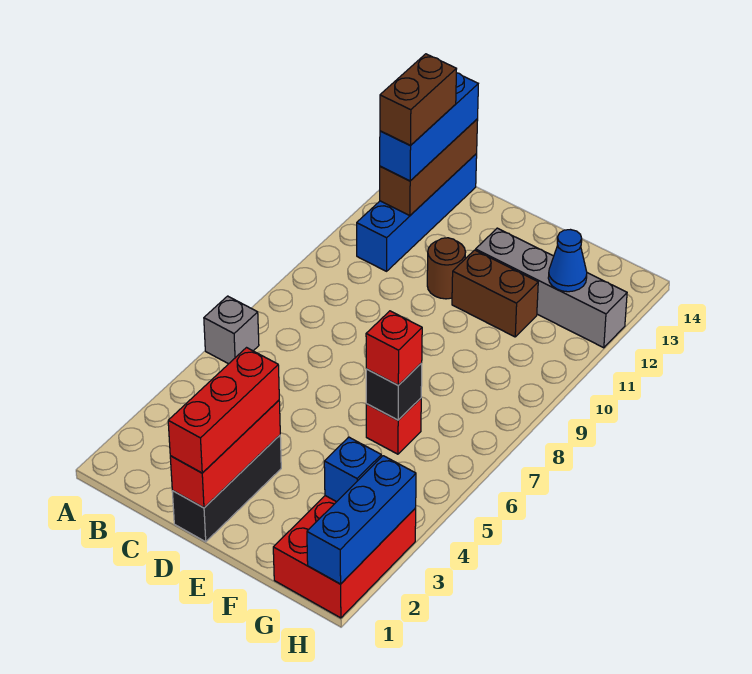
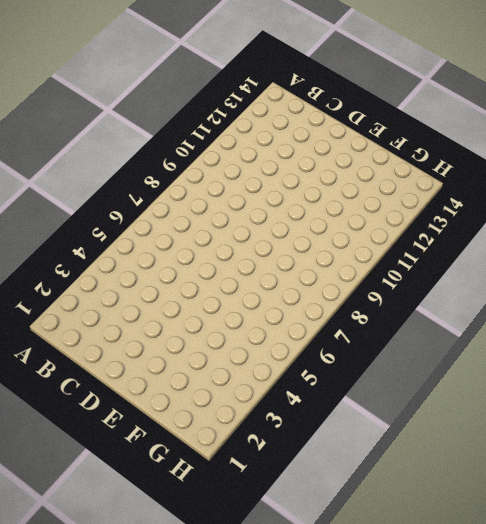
none -> grey 1x1 brick [204,296,259,364]
none -> blue 1x4 brick [357,154,477,271]
none -> black 1x3 brick [172,435,281,542]

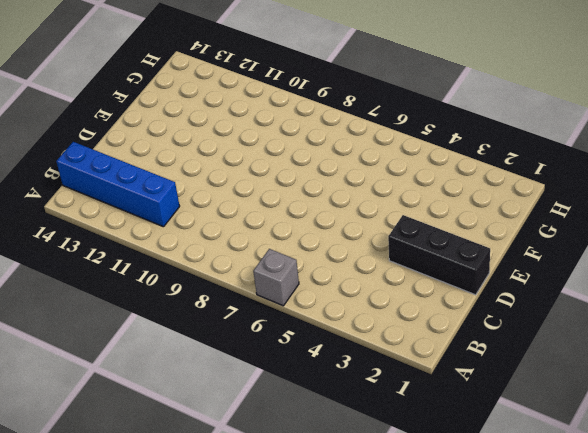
none -> brown 1x1 round brick [427,238,465,299]
none -> brown 1x2 brick [452,250,538,337]
none -> grey 1x4 brick [476,228,627,348]

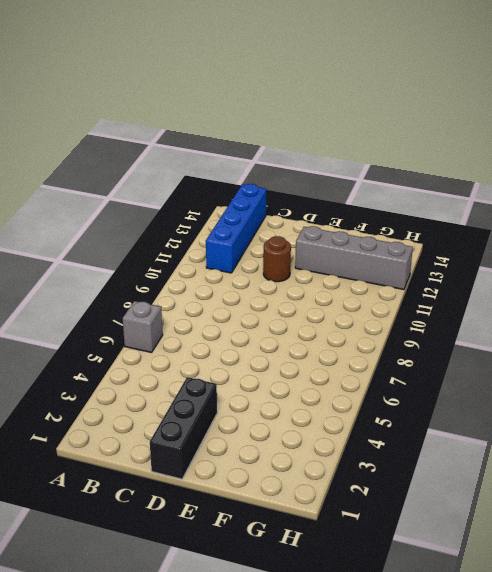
none -> brown 1x2 brick [452,250,538,337]
none -> red 1x1 brick [366,398,421,454]
none -> red 2x3 brick [273,496,416,618]

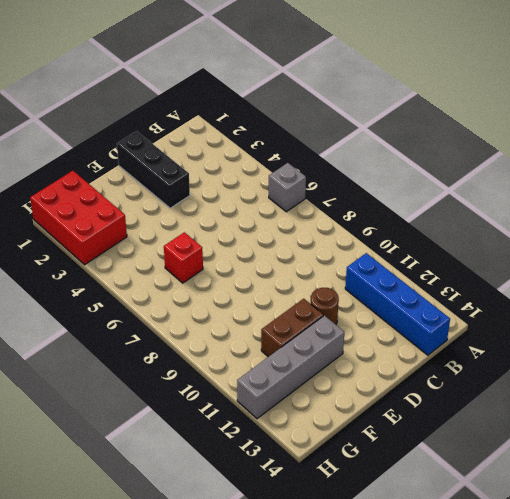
none -> brown 1x3 brick [380,119,478,216]
none -> red 1x3 brick [170,400,280,508]
none -> black 1x1 brick [366,363,422,420]

